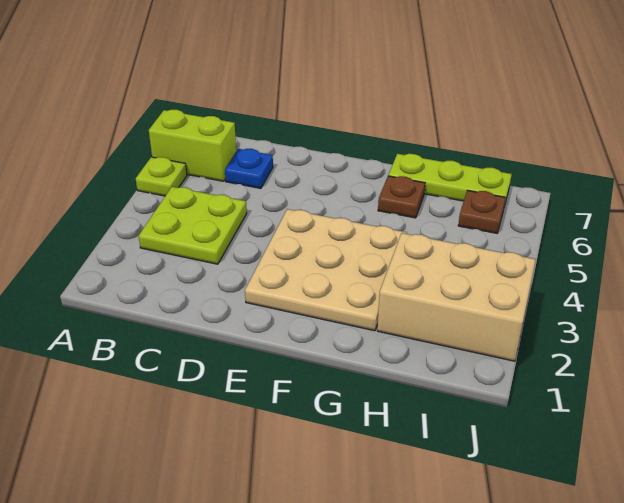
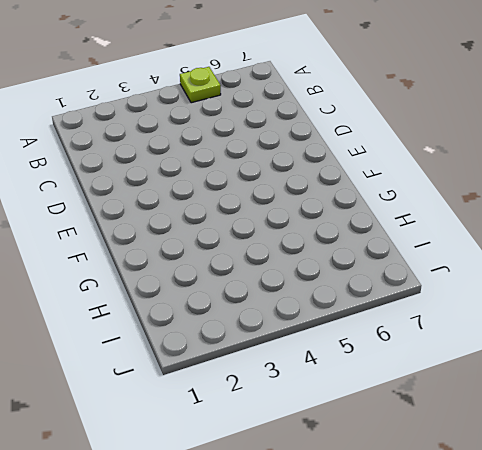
none -> lime 1x2 brick [149,110,236,181]
none -> lime 2x2 plate [139,187,247,264]

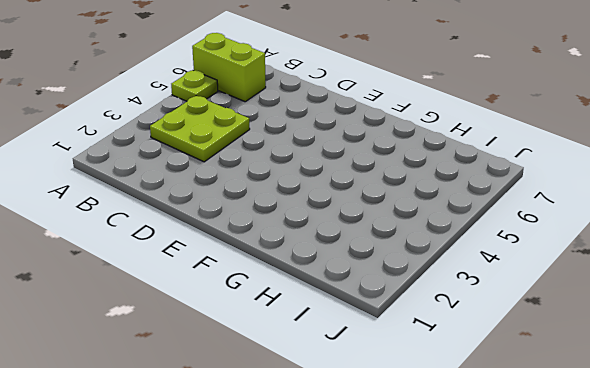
none -> blue 1x1 plate [225,149,273,188]
none -> tan 3x3 plate [245,209,407,331]

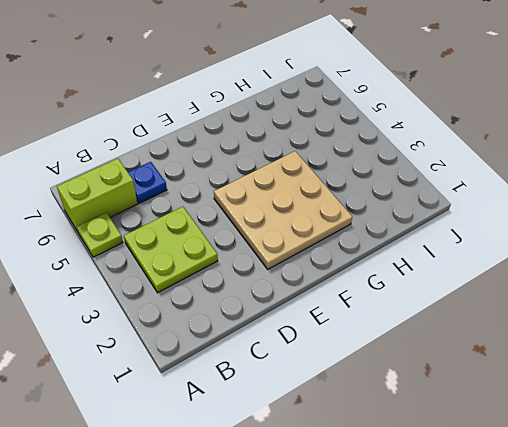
none -> brown 1x1 plate [378,176,425,218]
none -> lime 1x3 plate [388,154,512,206]

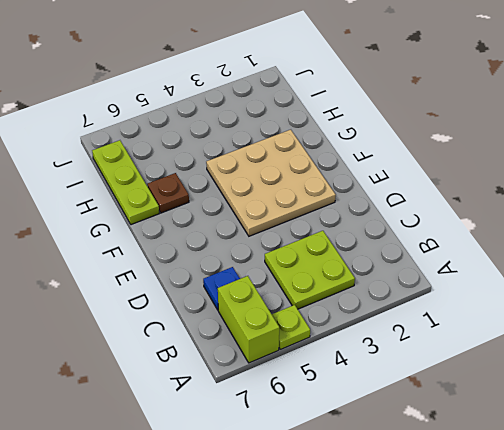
none -> tan 2x3 brick [377,233,536,361]
none -> brown 1x1 plate [458,190,506,233]

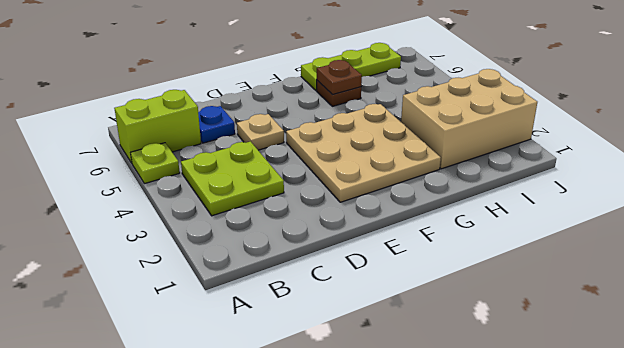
tan 1x1 plate [237,114,284,150] -> none
brown 1x1 plate [317,60,362,95] -> brown 1x1 plate moved to [458,190,506,233]

